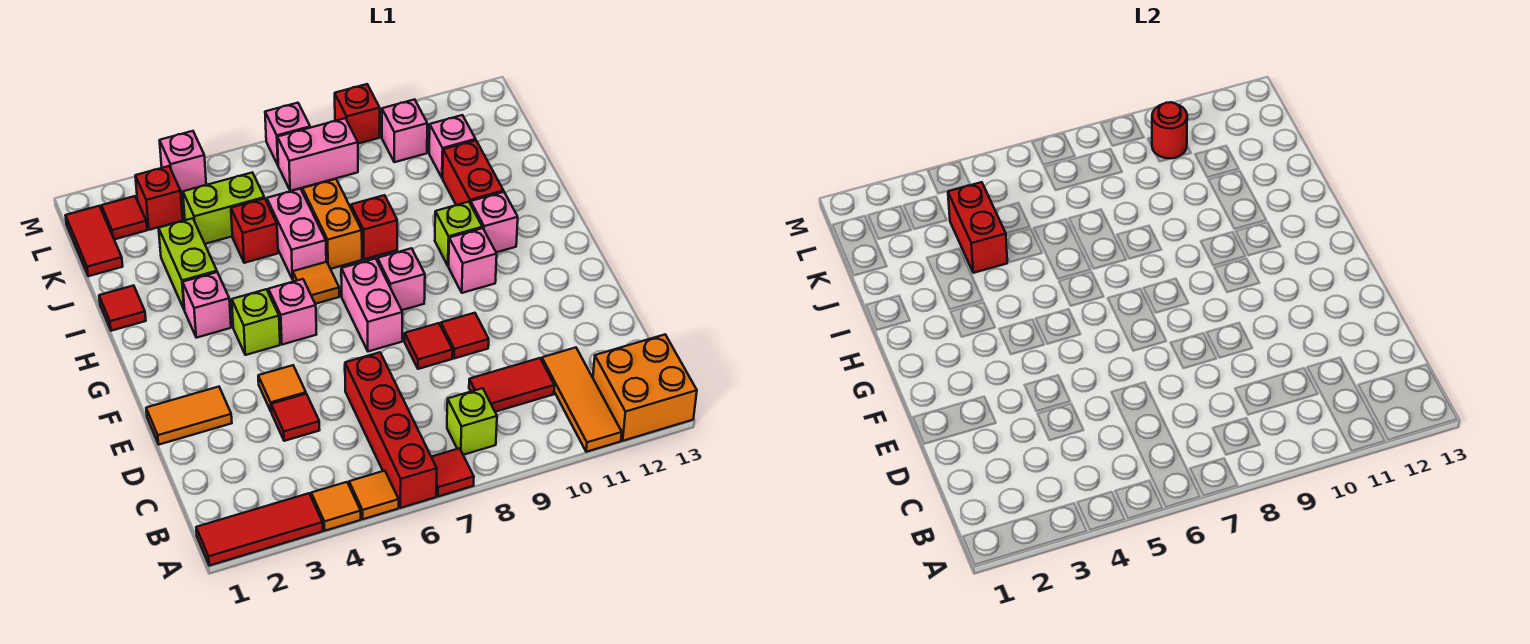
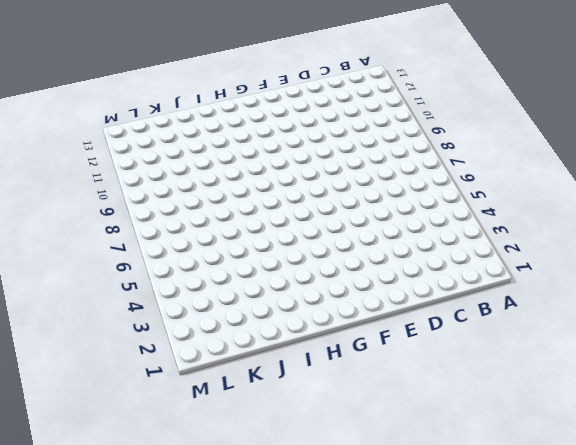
none -> red 1x3 tile [196,493,323,566]
none -> orange 1x1 tile [311,482,361,531]
none -> orange 1x1 tile [349,471,399,519]
none -> red 1x4 brick [345,352,437,508]

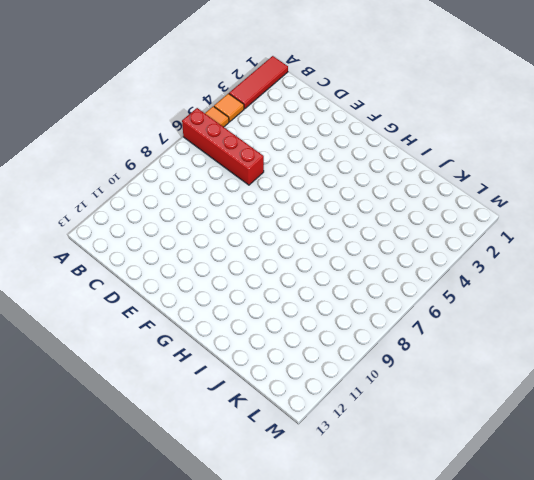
none -> red 1x1 tile [432,448,474,497]
none -> orange 1x3 tile [542,348,622,452]
none -> orange 2x2 brick [593,335,697,441]
none -> lime 1x1 brick [447,388,497,455]

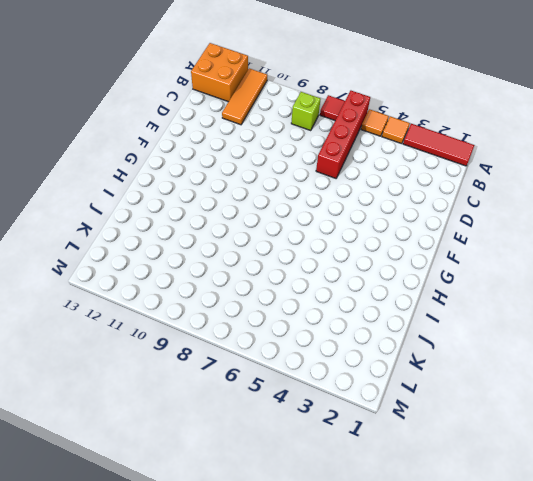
none -> red 1x2 tile [469,358,554,412]
none -> red 1x1 tile [271,394,320,441]
none -> orange 1x2 tile [146,387,232,445]
none -> orange 1x1 tile [258,365,306,411]

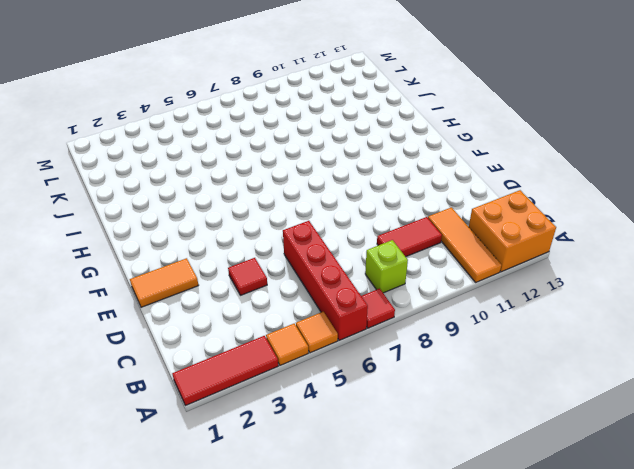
none -> orange 1x1 tile [258,365,306,411]
none -> red 1x1 tile [405,323,453,369]
none -> red 1x1 tile [441,313,489,359]
none -> pink 1x2 brick [341,258,403,351]

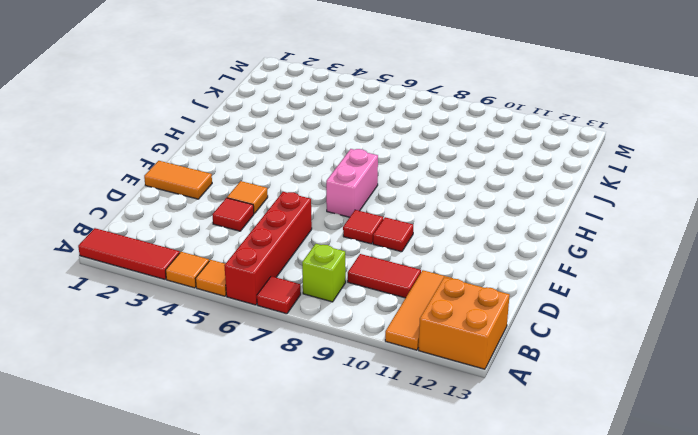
none -> lime 1x1 brick [232,289,280,355]
none -> pink 1x1 brick [269,279,316,345]
none -> pink 1x1 brick [378,248,425,310]
none -> pink 1x1 brick [449,228,497,293]

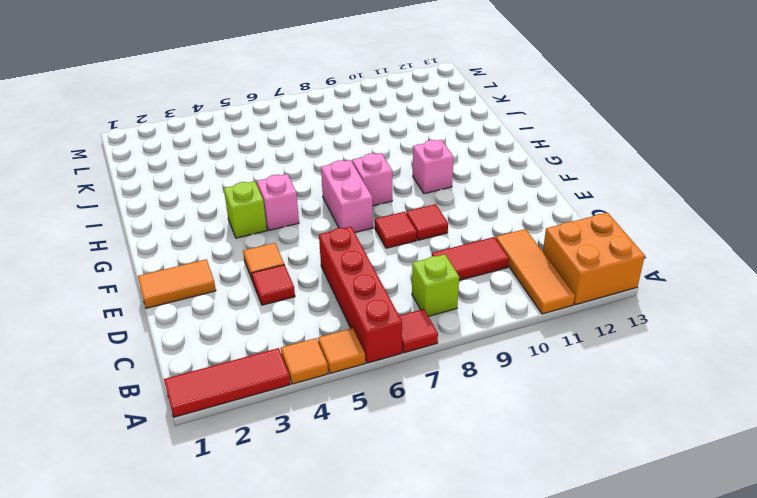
none -> pink 1x1 brick [183,272,231,338]
none -> orange 1x1 tile [293,262,339,304]
none -> lime 1x1 brick [435,202,482,266]
none -> pink 1x1 brick [471,192,518,252]

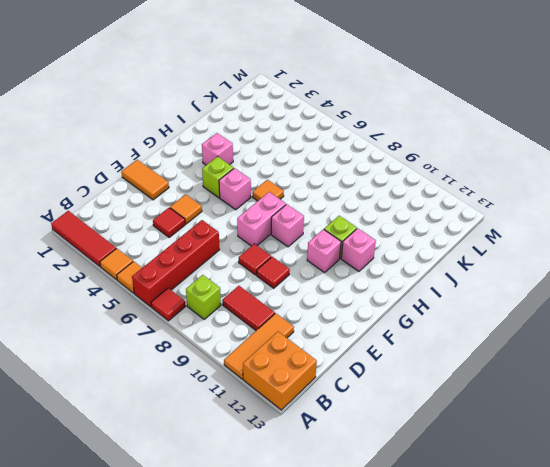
none -> red 1x1 tile [99,285,146,331]
none -> lime 1x2 brick [159,218,217,310]
none -> pink 1x2 brick [267,189,326,279]
none -> orange 1x2 brick [302,179,362,269]

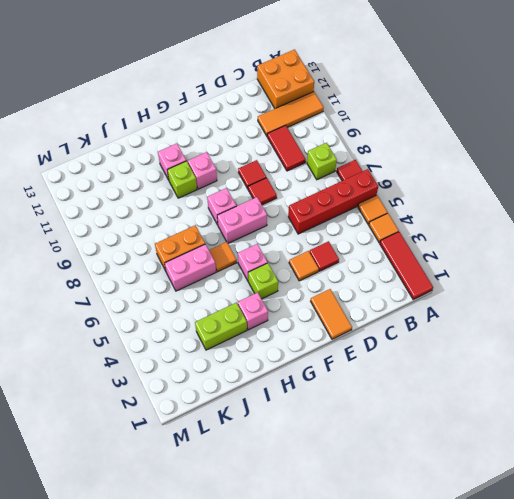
none -> red 1x1 tile [99,285,146,331]
none -> red 1x1 brick [351,195,397,259]
none -> red 1x2 brick [443,140,503,205]
none -> red 1x1 brick [231,198,278,263]

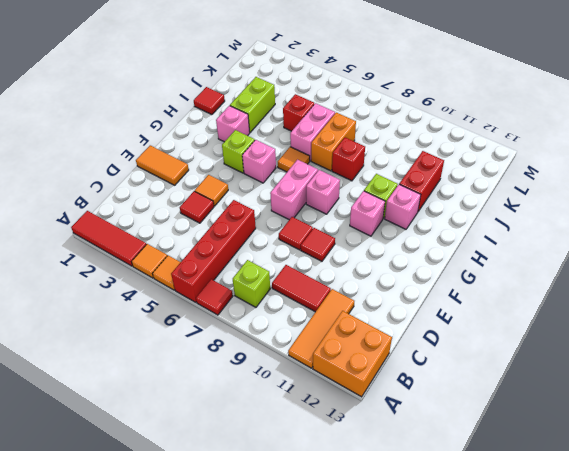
none -> red 1x2 tile [65,206,123,276]
none -> lime 1x2 brick [183,172,264,244]
none -> pink 1x1 brick [429,115,476,178]
none -> red 1x1 tile [101,196,147,239]

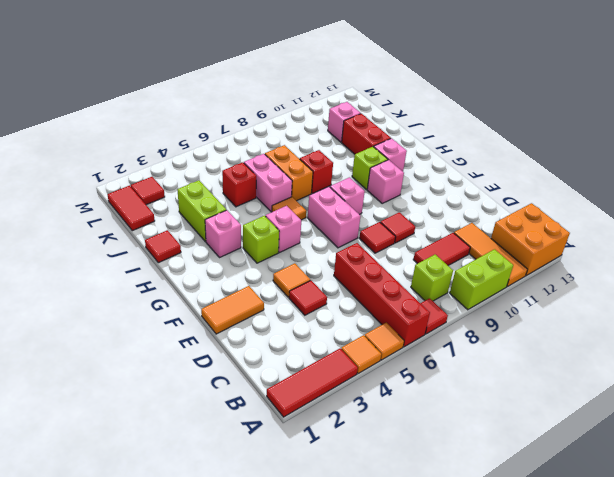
lime 1x2 brick [450,249,513,310] -> lime 1x2 brick moved to [183,172,264,244]
none -> red 1x1 brick [135,166,183,230]
none -> pink 1x2 brick [277,118,358,191]
none -> pink 1x1 brick [382,99,427,162]
none -> pink 1x1 brick [160,131,206,192]

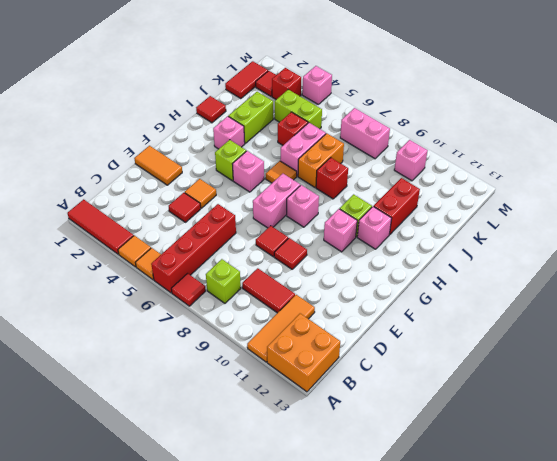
none -> pink 1x1 brick [429,115,476,178]
none -> pink 1x1 brick [265,103,310,165]
none -> red 1x1 brick [335,84,380,144]
none -> red 1x2 brick [948,182,1007,273]

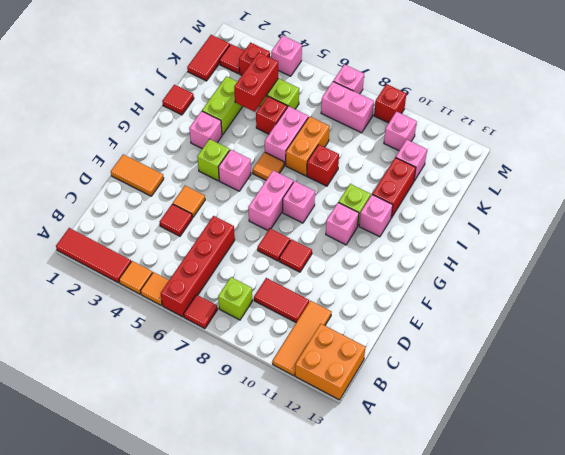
none -> red 1x1 round brick [1152,102,1187,158]

